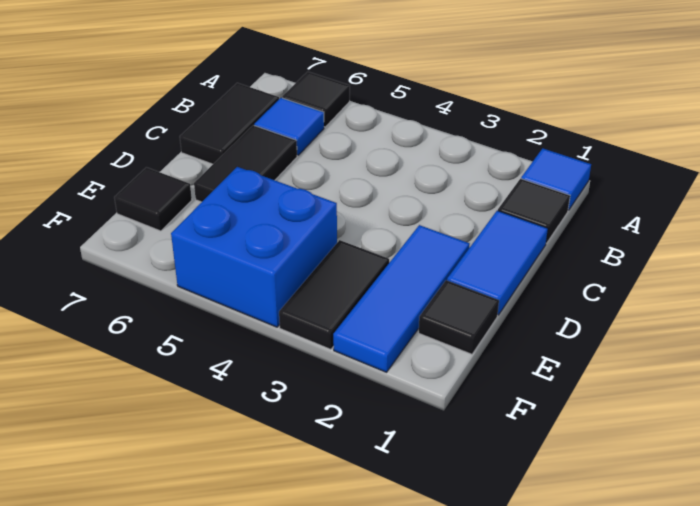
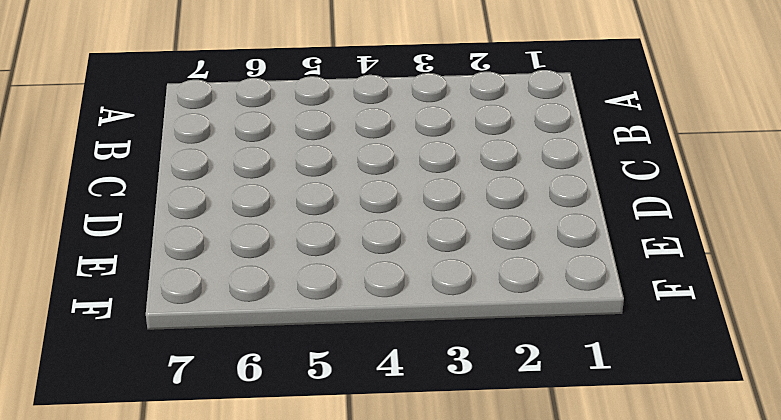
none -> blue 1x1 tile [521,148,591,210]
none -> black 1x1 tile [282,72,350,127]
none -> black 1x1 tile [498,179,570,243]

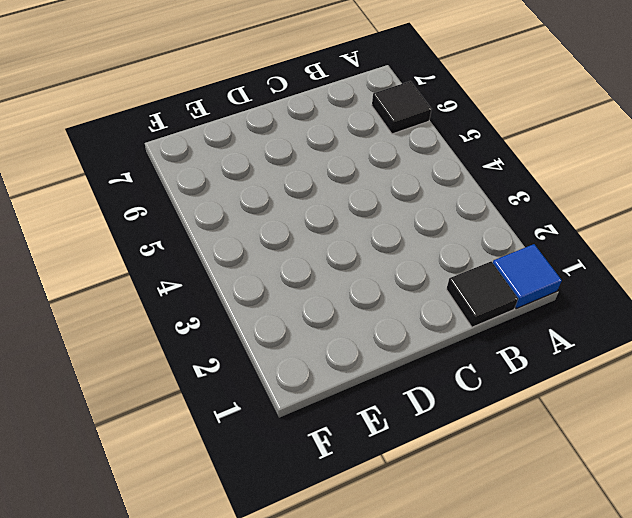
none -> blue 1x1 tile [254,98,324,155]
none -> black 1x2 tile [180,83,279,164]
none -> blue 1x2 tile [447,211,548,315]

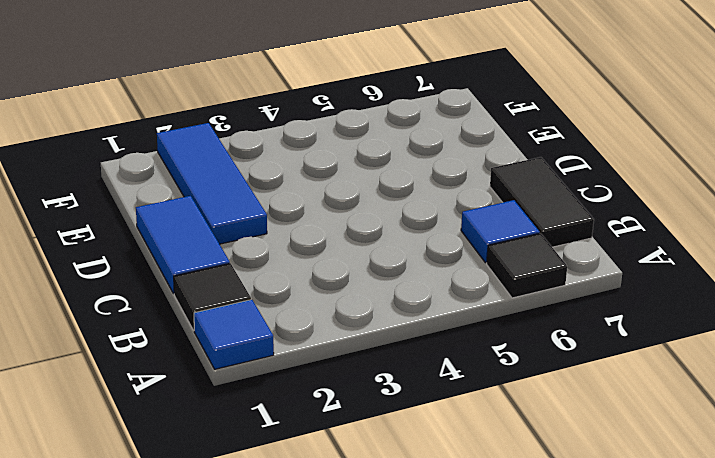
none -> black 1x2 tile [194,125,297,202]
none -> black 1x1 tile [419,280,499,354]
none -> black 1x2 tile [279,240,389,349]

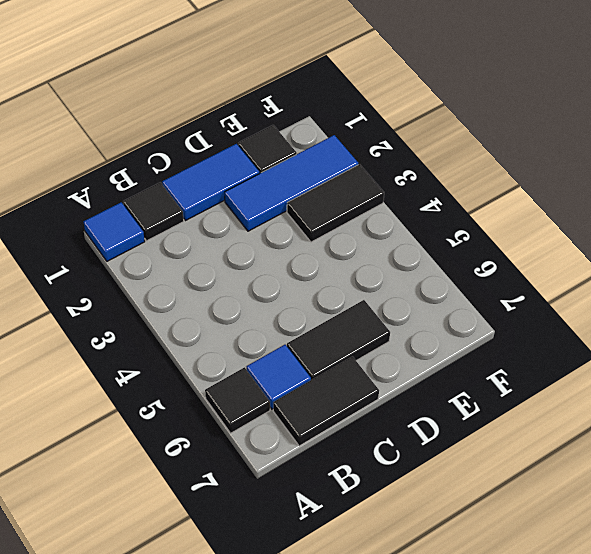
none -> blue 2x2 brick [171,167,337,327]
none -> black 1x1 tile [114,167,192,231]

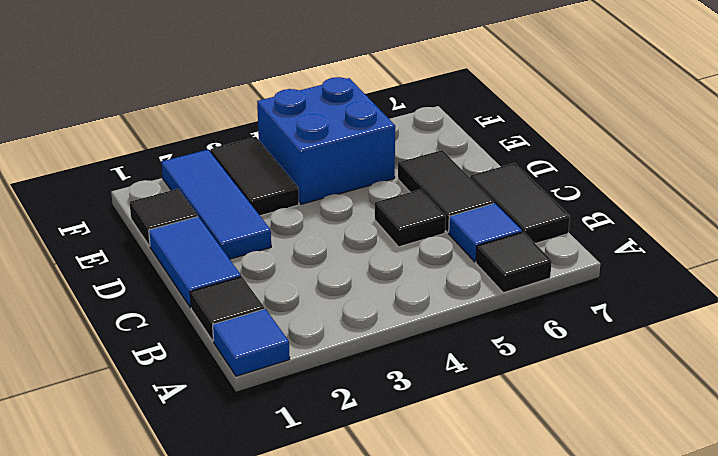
black 1x1 tile [375,189,446,247] -> black 1x1 tile moved to [114,167,192,231]

